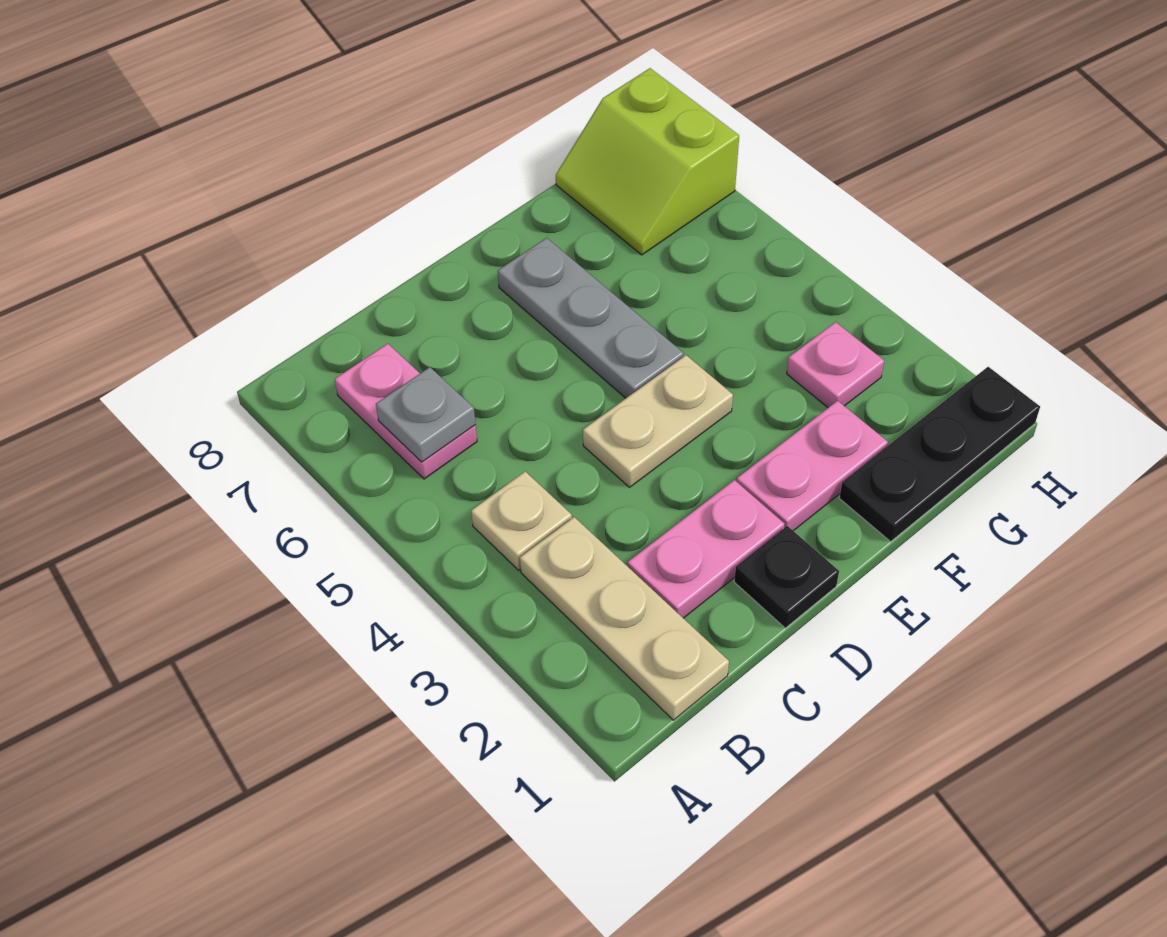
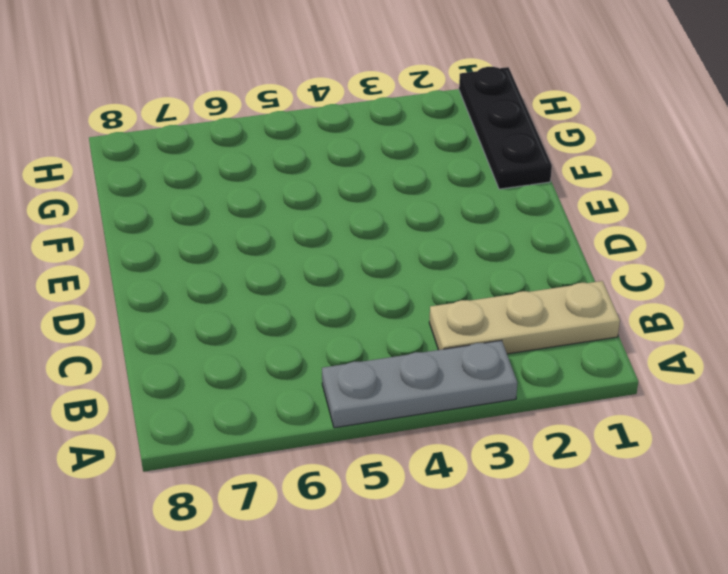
grey 1x3 plate [322,340,517,428] -> grey 1x3 plate moved to [498,238,684,398]
none -> tan 1x1 plate [471,472,572,570]
none -> pink 1x2 plate [335,344,477,479]
none -> pink 1x2 plate [628,480,785,618]

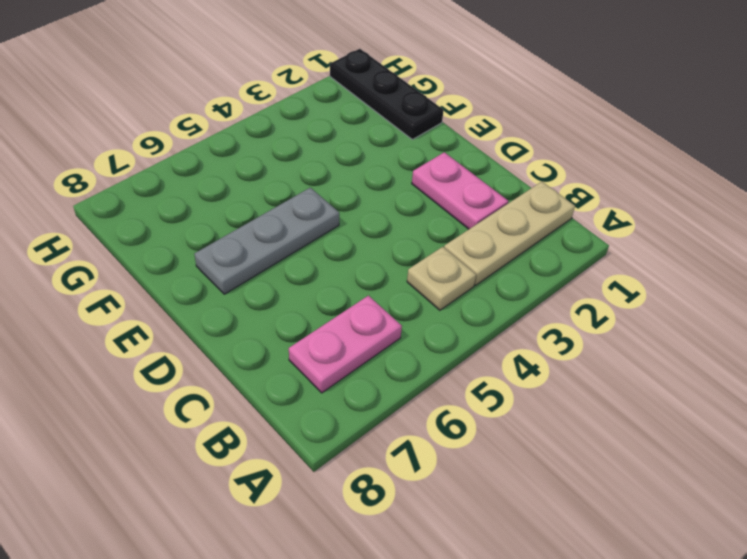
none -> black 1x1 plate [734,526,839,628]
none -> tan 1x2 plate [583,355,733,487]
none -> pink 1x2 plate [737,401,888,531]

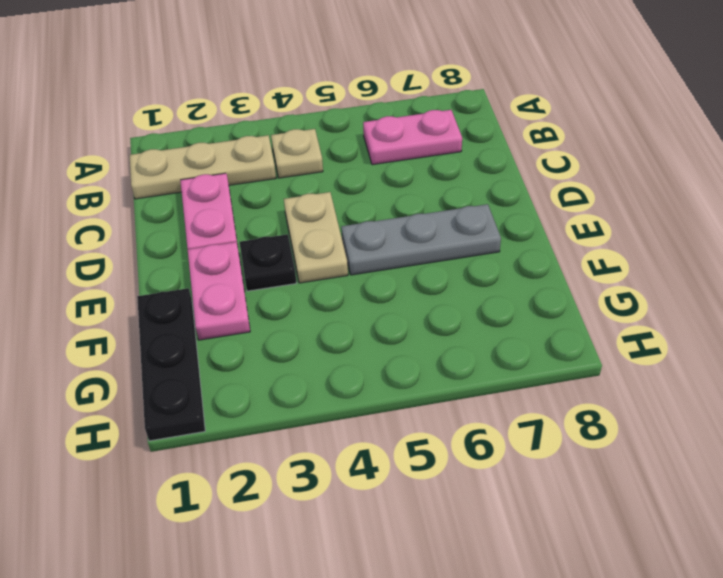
black 1x1 plate [239,234,296,291] -> black 1x1 plate moved to [734,526,839,628]
none -> pink 1x1 plate [787,322,884,408]
none -> lime 2x2 slope [556,68,739,255]
none -> grey 1x1 plate [376,367,476,462]

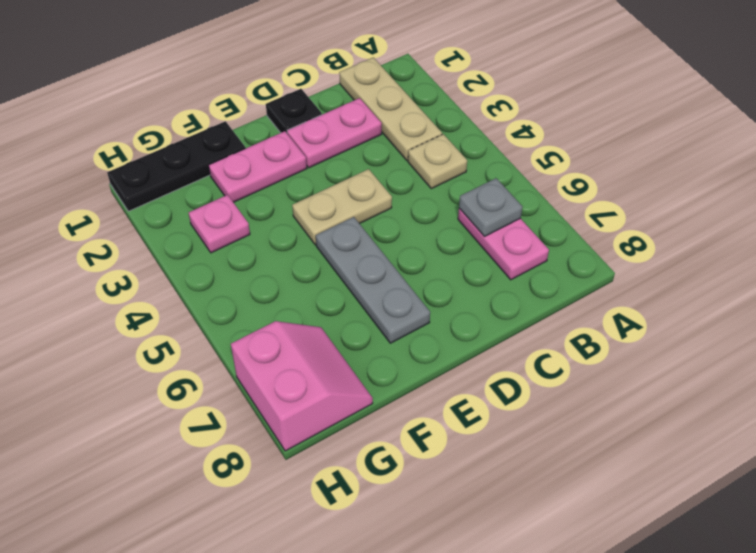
pink 2x2 slope [231,321,373,451] -> lime 2x2 slope [556,68,739,255]

